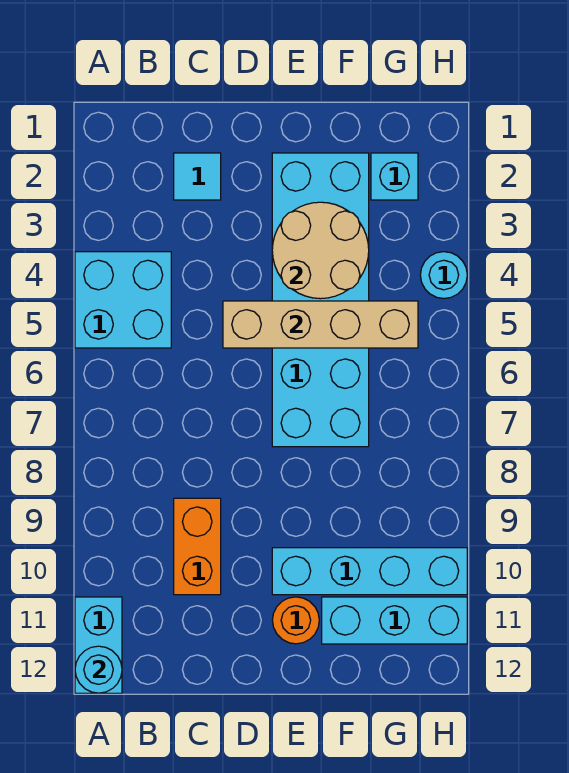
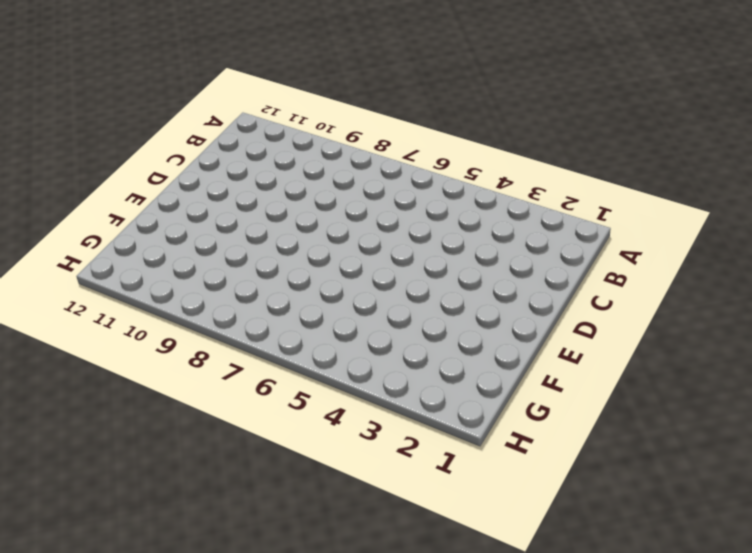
none -> cyan 2x2 brick [75,252,171,348]
none -> cyan 1x2 brick [75,597,122,693]
none -> cyan 1x1 tile [174,153,221,200]

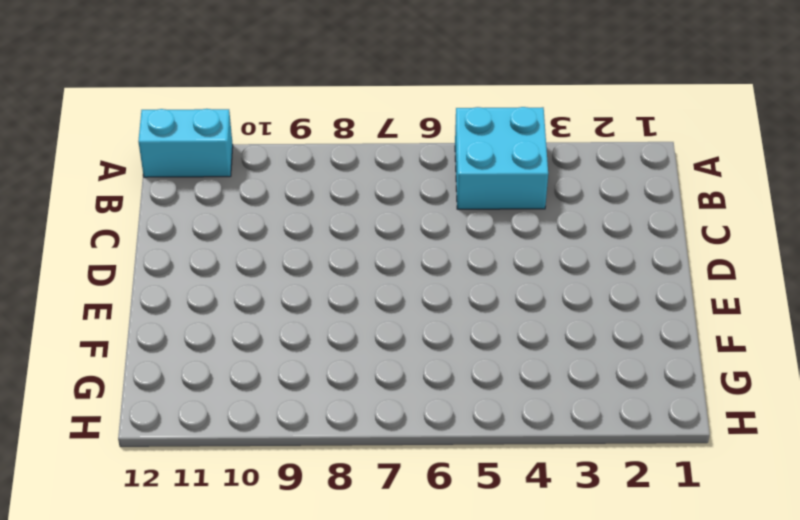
none -> cyan 1x1 tile [174,153,221,200]
none -> orange 1x2 brick [174,498,221,595]
none -> cyan 2x6 brick [272,153,369,447]

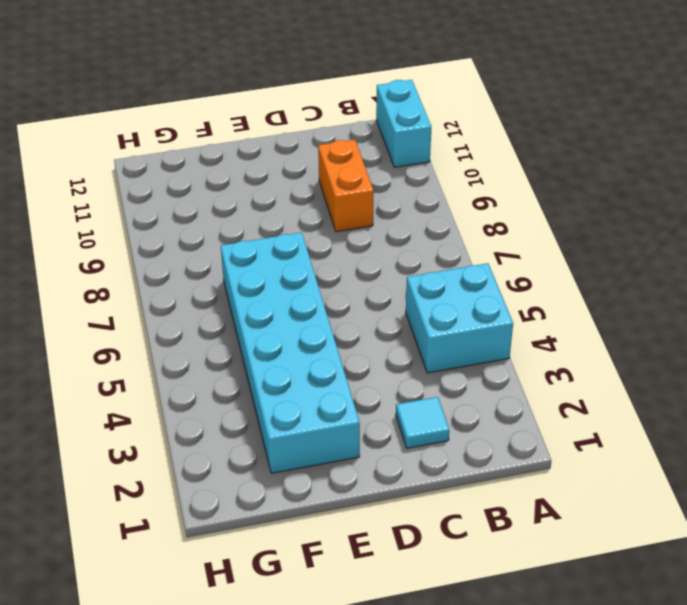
none -> cyan 1x4 brick [272,548,467,595]
none -> orange 1x1 round brick [272,597,319,644]
none -> cyan 1x3 brick [322,597,467,644]

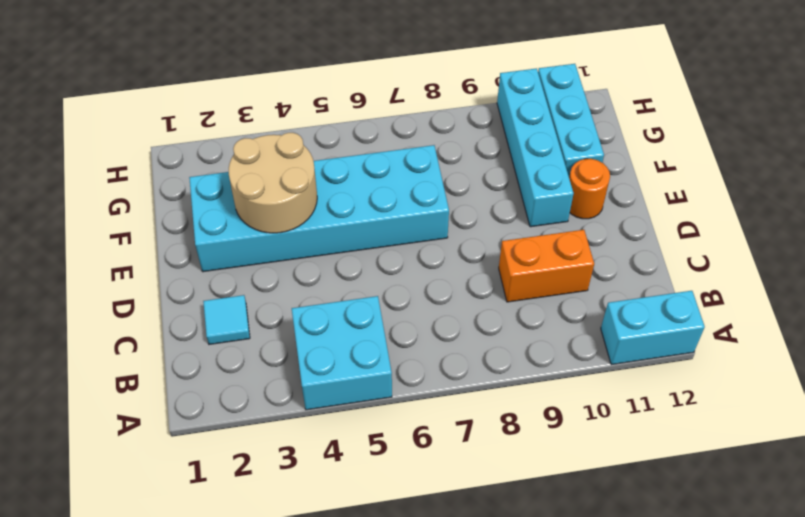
none -> cyan 1x1 brick [371,153,418,200]
none -> cyan 1x1 round brick [420,252,467,299]
none -> cyan 1x1 round brick [75,646,122,693]

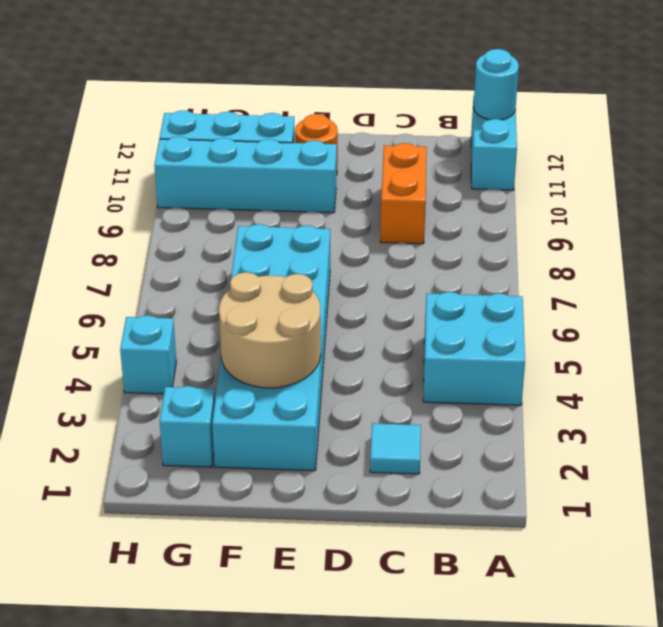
cyan 1x1 brick [120,316,176,394] -> cyan 1x1 round brick [420,252,467,299]
none -> tan 1x4 brick [223,301,418,348]

